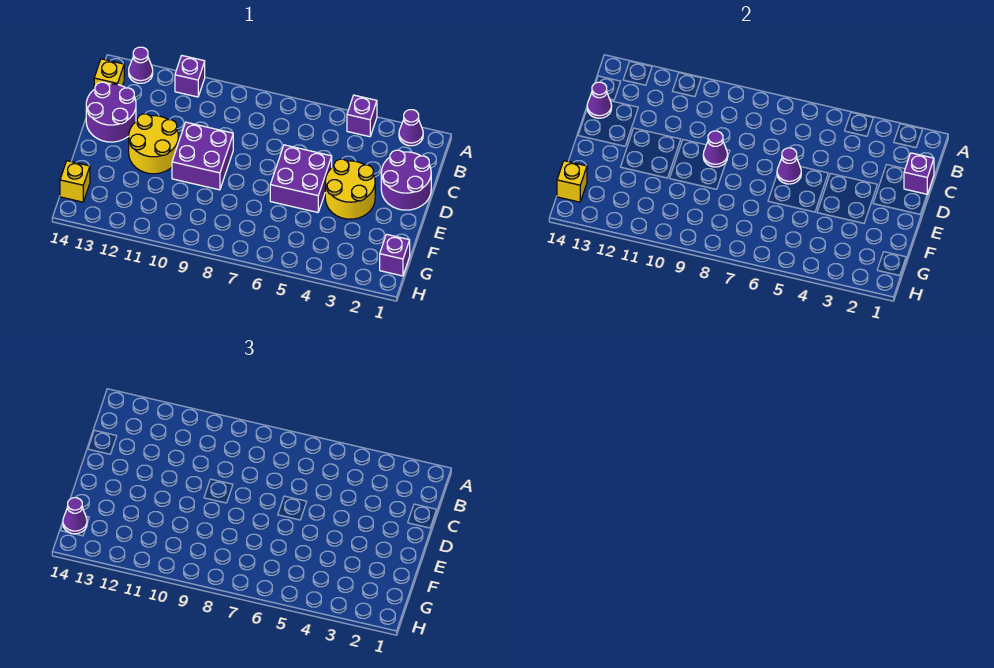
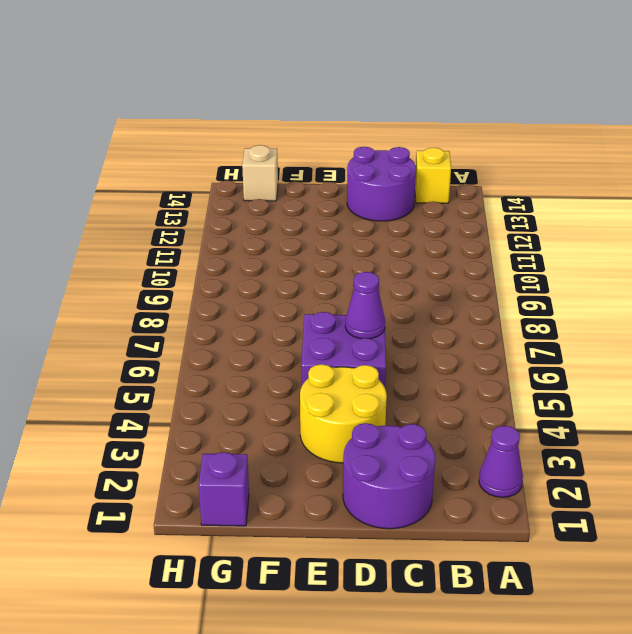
tan 1x1 brick [242,145,278,201] -> yellow 1x1 brick [60,161,90,202]
none -> purple 1x1 brick [347,95,377,137]
none -> purple 1x1 brick [175,56,205,97]
none -> purple 1x1 cone [129,47,153,83]

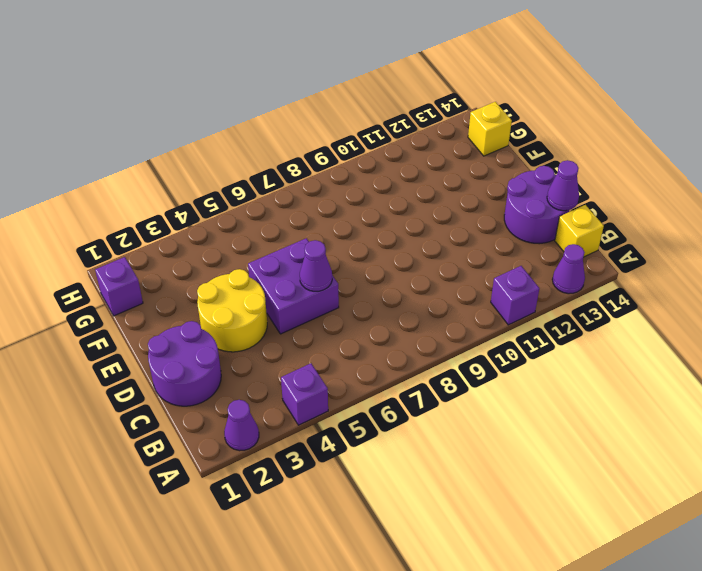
none -> purple 2x2 brick [172,122,233,190]
none -> yellow 2x2 round brick [129,114,178,174]
none -> purple 1x1 brick [904,153,934,194]

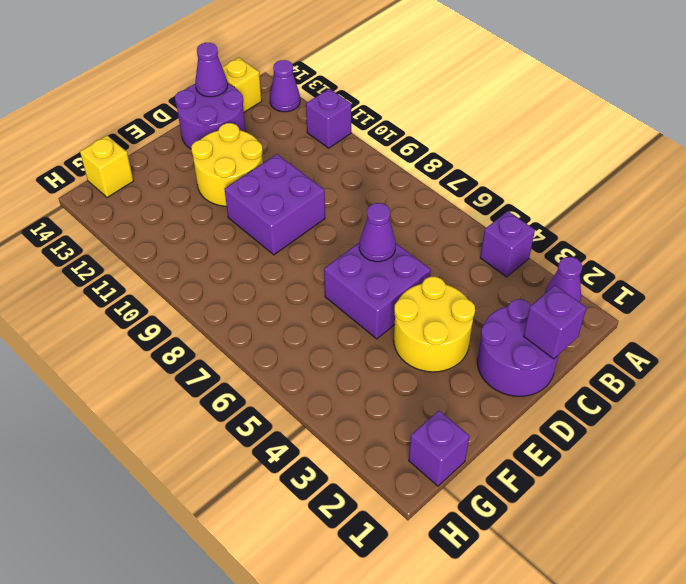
none -> purple 1x1 cone [703,131,728,167]
none -> yellow 1x1 brick [557,161,587,202]
none -> purple 1x1 cone [63,498,87,534]

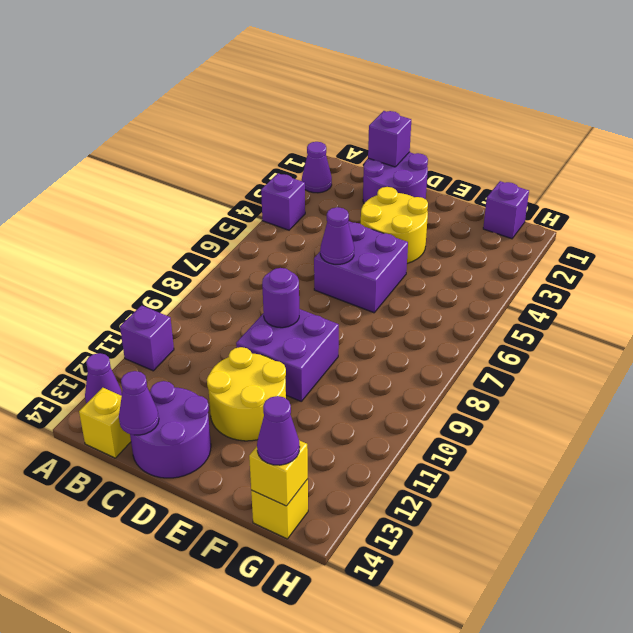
purple 1x1 round brick [262,268,299,328] -> purple 1x1 cone [703,131,728,167]

